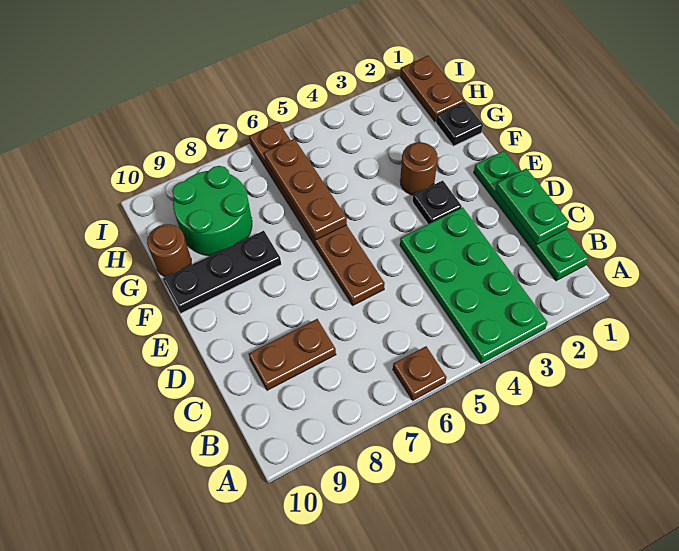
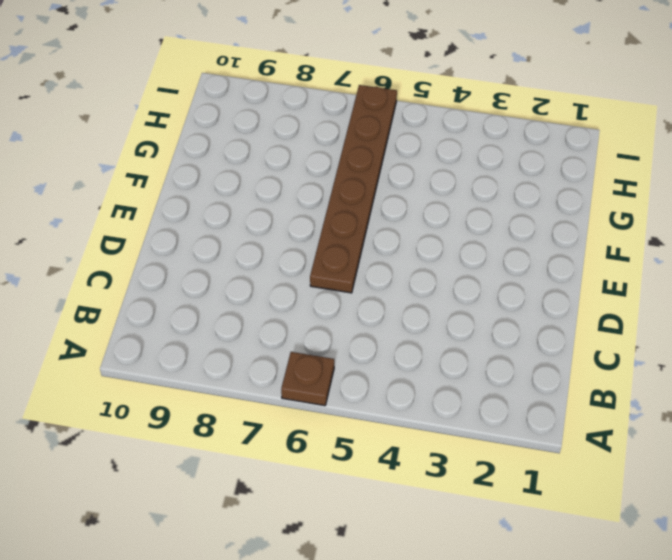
none -> green 2x4 plate [400,207,548,363]
none -> green 1x4 plate [474,151,588,281]
none -> brown 1x2 plate [249,319,336,390]

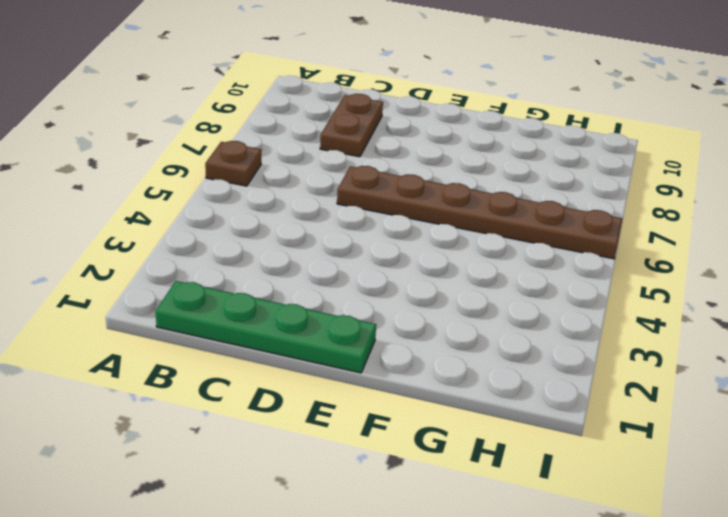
none -> green 2x4 plate [400,207,548,363]
none -> black 1x1 plate [412,181,462,224]
none -> brown 1x1 round brick [400,142,438,195]

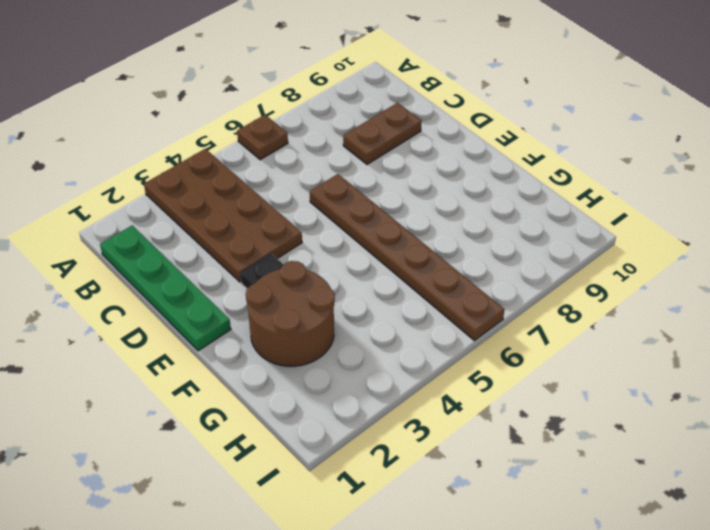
brown 2x4 plate [144,149,302,282] -> green 2x4 plate [400,207,548,363]
brown 2x2 round brick [246,261,335,366] -> brown 1x1 round brick [400,142,438,195]
none -> black 1x3 plate [163,231,281,314]
none -> black 1x1 plate [436,102,483,146]
none -> green 2x2 round brick [172,166,252,256]

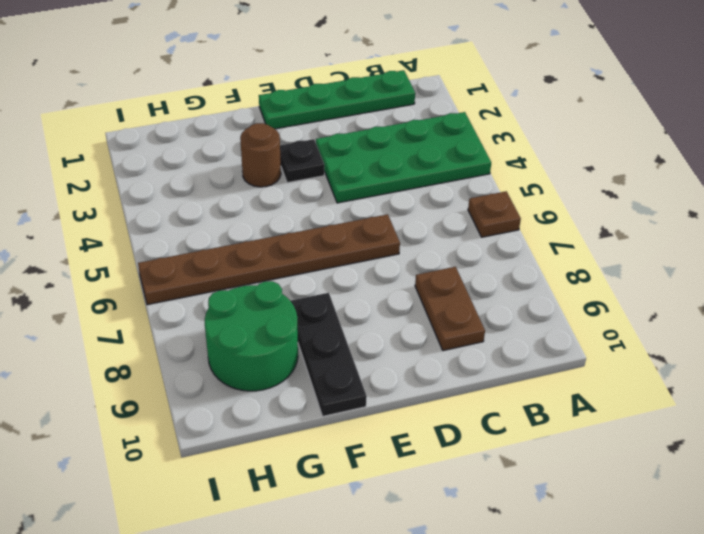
none -> black 1x1 plate [436,102,483,146]
none -> brown 1x1 round brick [147,224,191,277]
none -> brown 1x2 plate [400,56,464,122]

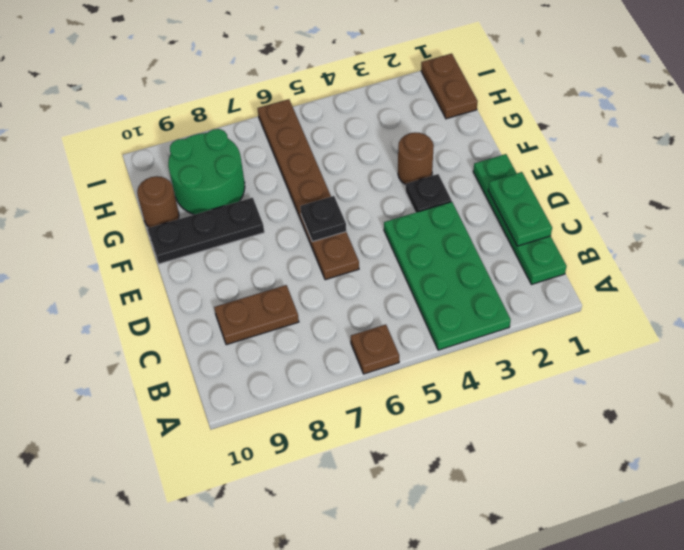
black 1x1 plate [300,196,346,242] -> black 1x1 plate moved to [436,102,483,146]
none -> brown 1x3 plate [264,139,347,240]

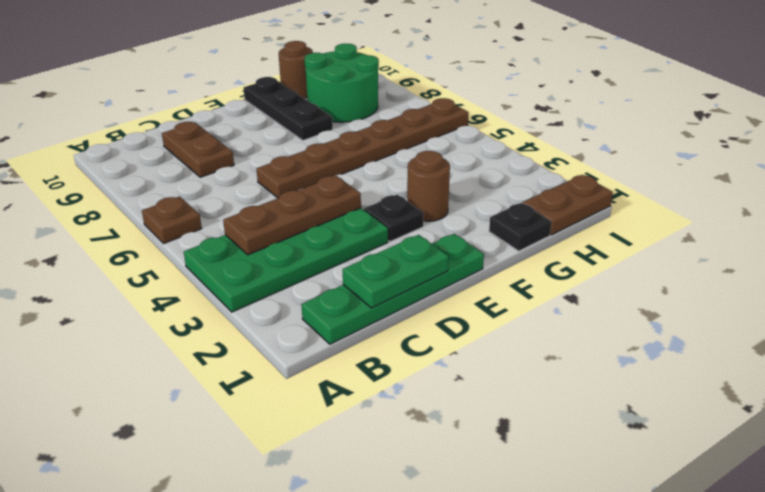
brown 1x3 plate [223,176,361,255] -> brown 1x3 plate moved to [264,139,347,240]

